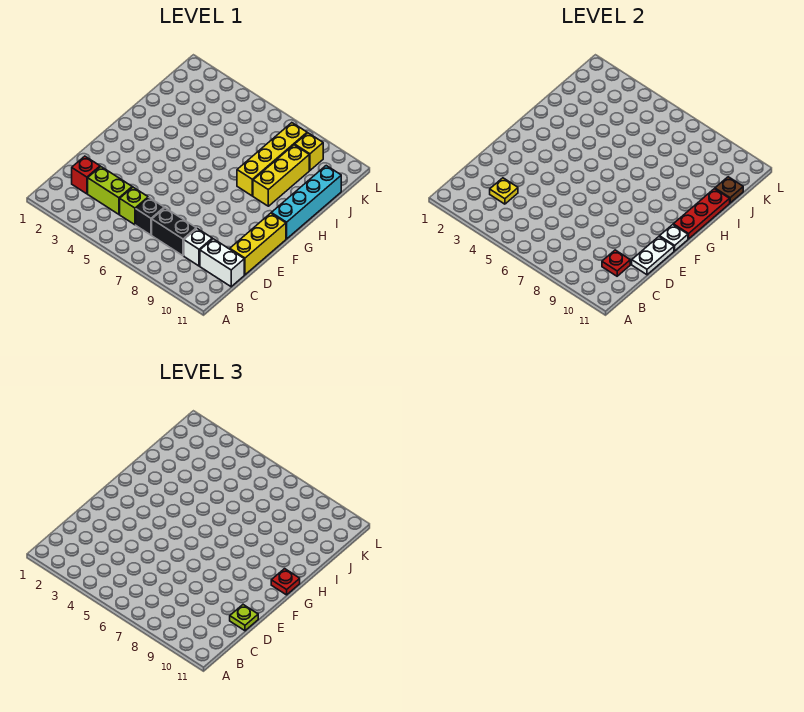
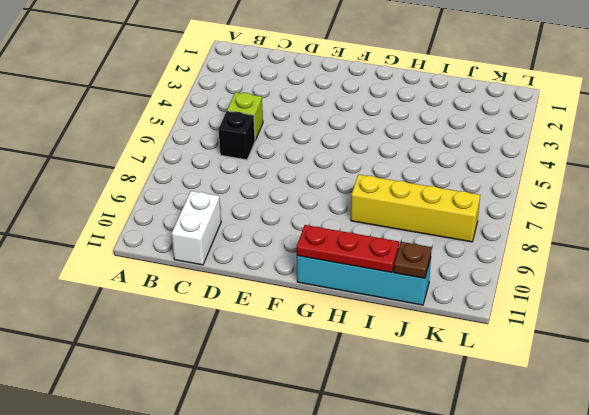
none -> red 1x1 brick [72,156,100,194]
none -> lime 1x2 brick [88,167,132,214]
none -> black 1x2 brick [152,208,196,256]

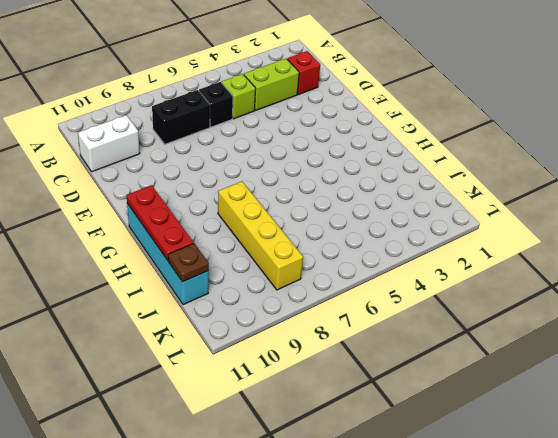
none -> white 1x1 brick [184,229,212,266]
none -> yellow 1x3 brick [230,213,286,275]
none -> yellow 1x3 brick [253,145,309,206]

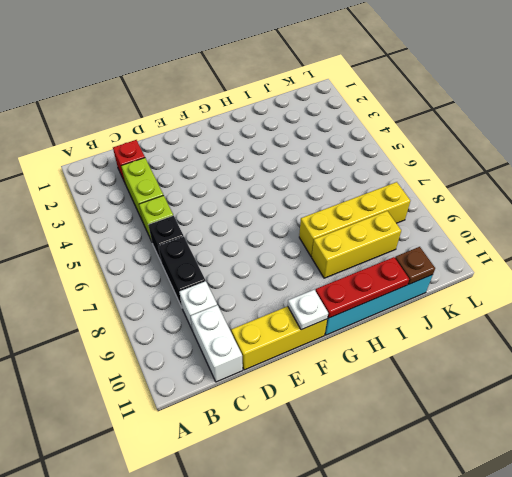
none -> yellow 1x1 brick [295,133,323,170]
none -> yellow 1x1 plate [490,178,518,204]
none -> red 1x1 plate [602,250,630,276]

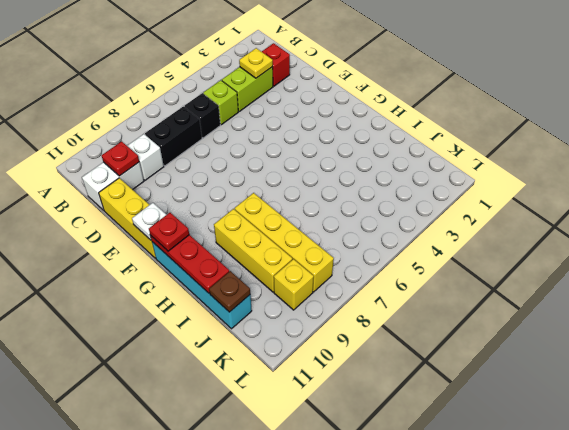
none -> white 1x2 plate [632,237,674,275]
none -> lime 1x1 plate [230,605,258,631]

